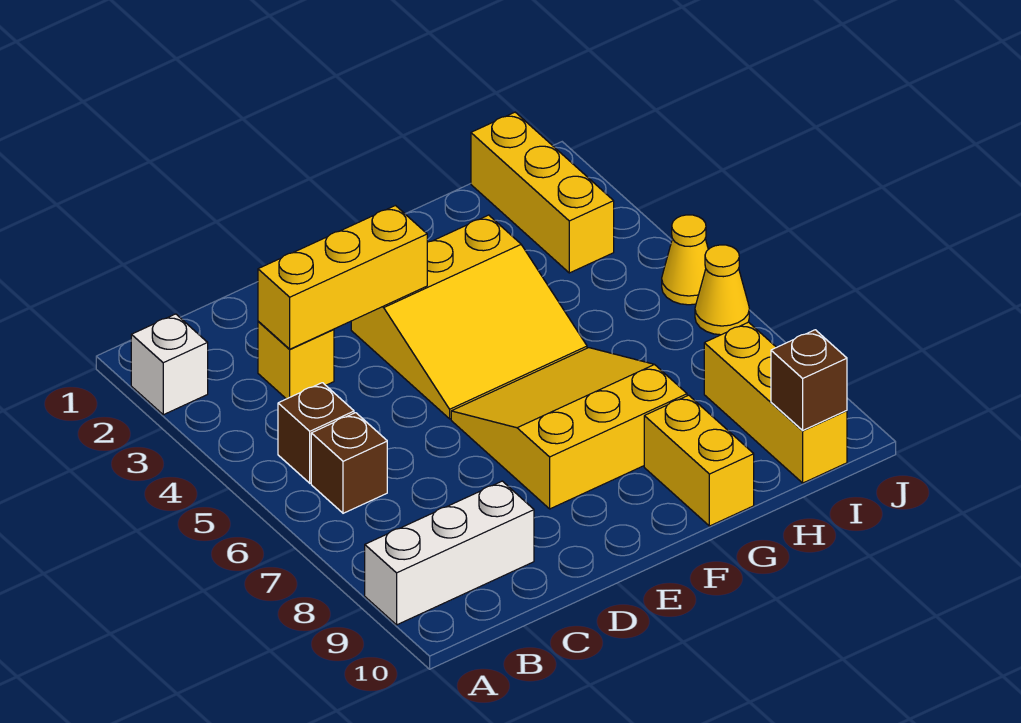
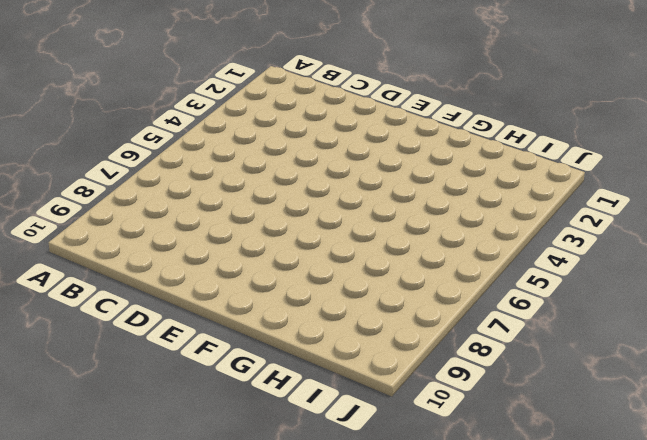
none -> white 1x1 brick [131,314,208,415]
none -> white 1x3 brick [365,481,534,625]
none -> brown 1x1 brick [278,383,354,483]

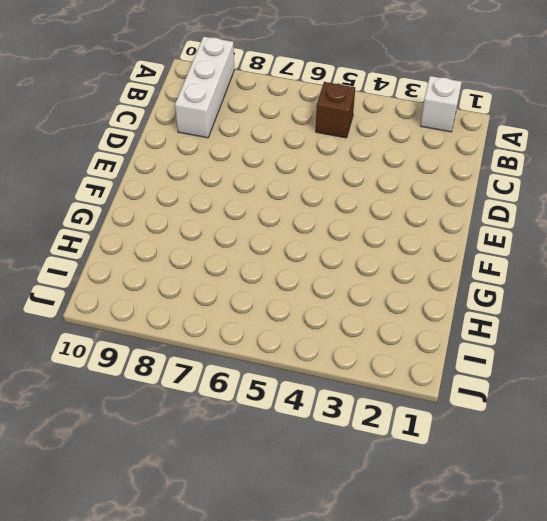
none -> brown 1x1 brick [311,413,387,513]
none -> yellow 1x1 brick [258,321,334,399]
none -> yellow 3x3 slope [351,215,587,419]

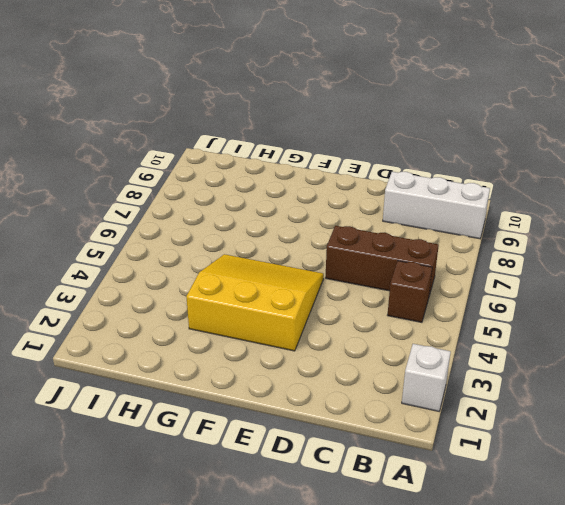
brown 1x3 brick [326,226,439,296] -> brown 1x1 brick [311,413,387,513]
none -> yellow 1x1 brick [258,321,334,399]
none -> yellow 3x3 slope [451,348,687,509]
none -> yellow 1x2 brick [644,395,754,526]

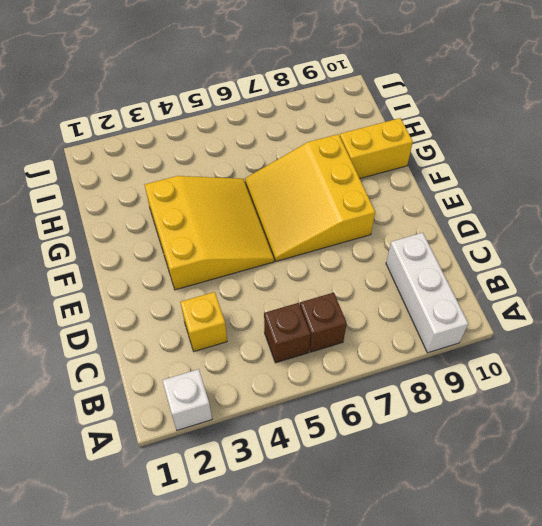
none -> yellow 1x3 brick [471,112,614,273]
none -> yellow 1x3 brick [704,322,847,483]
none -> yellow 1x1 cone [662,215,708,305]

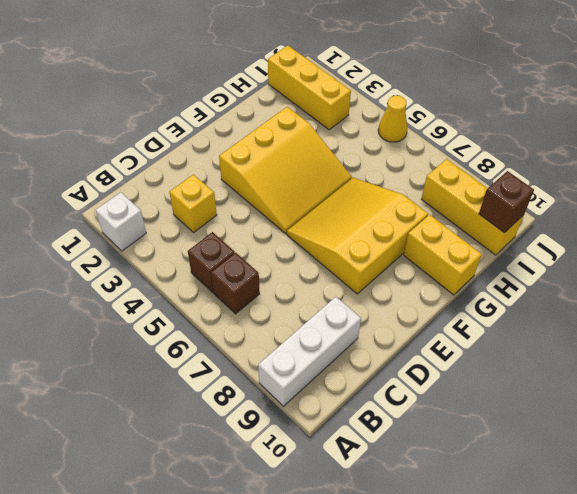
none -> yellow 1x1 cone [695,245,749,335]
none -> yellow 1x3 brick [258,206,427,349]

